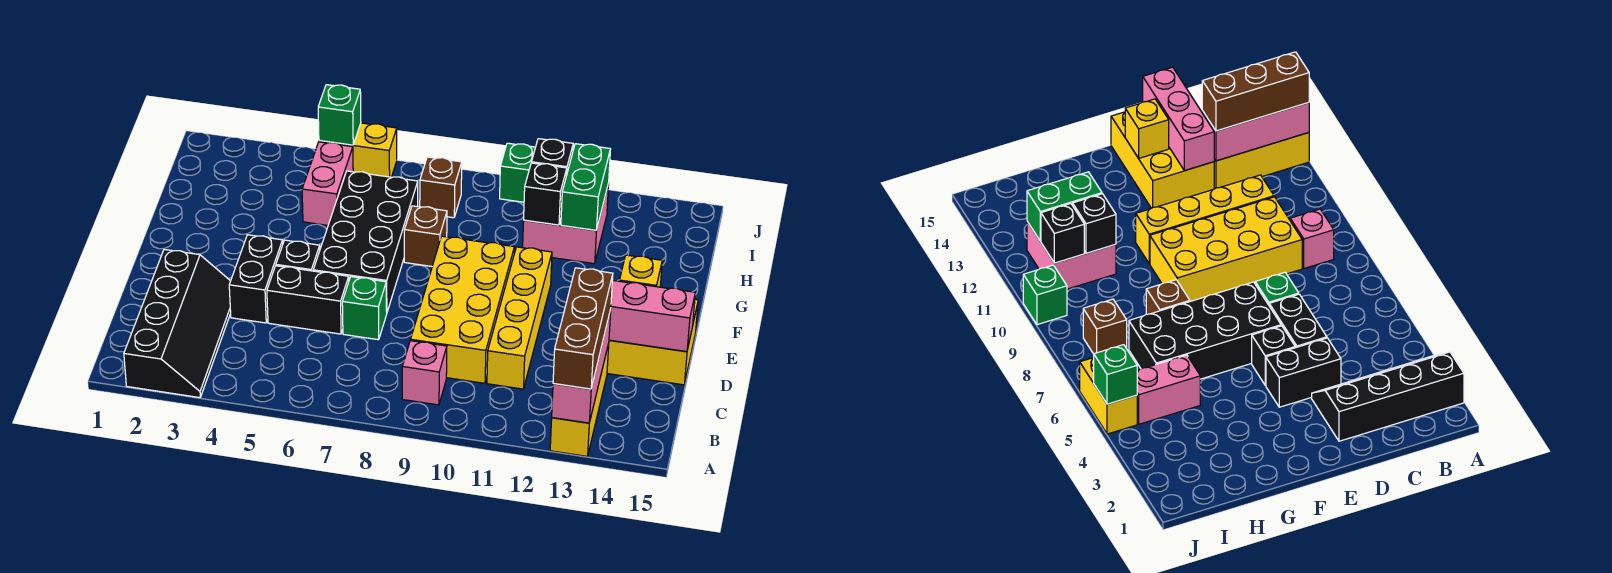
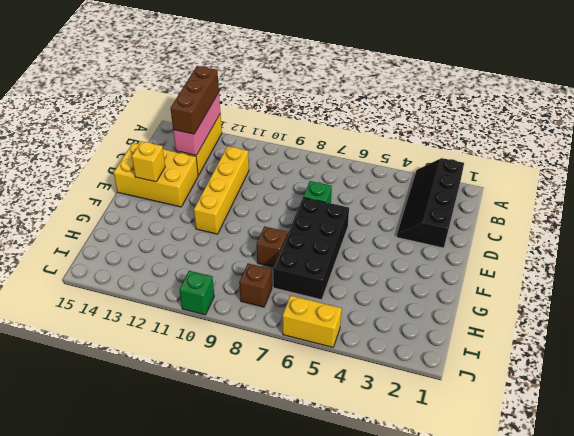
none -> pink 1x1 brick [402,341,447,405]
none -> yellow 2x4 brick [411,236,514,383]
none -> black 1x2 brick [229,235,283,323]

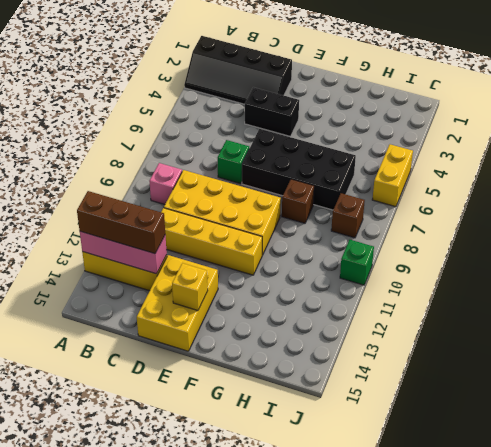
none -> black 1x2 brick [267,266,349,334]
none -> black 1x1 brick [276,240,320,271]
none -> pink 1x2 brick [302,142,353,225]

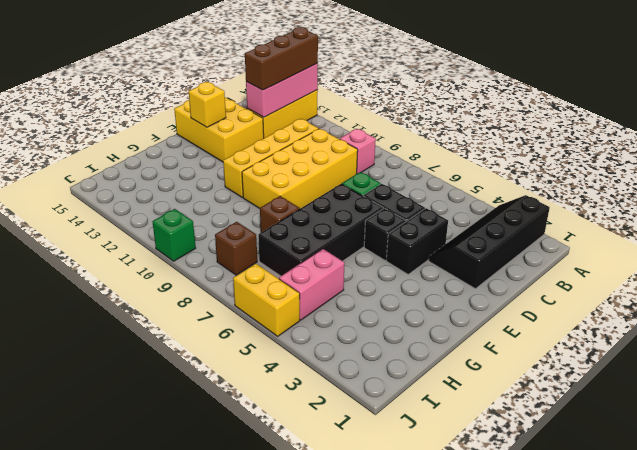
none -> pink 2x2 brick [523,183,609,264]
none -> pink 1x3 brick [609,280,695,352]
none -> black 1x1 brick [524,163,567,225]

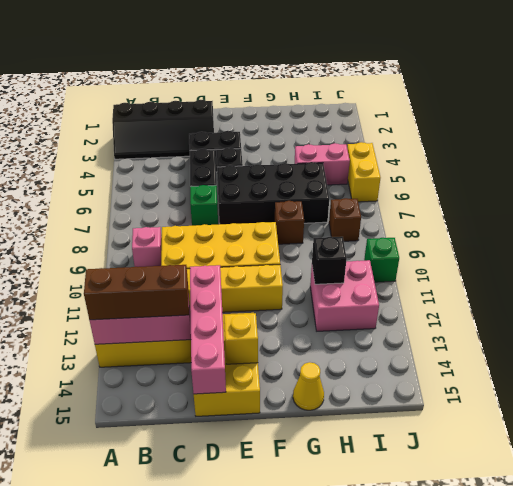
pink 1x4 brick [190,265,226,394] -> pink 1x3 brick [609,280,695,352]
yellow 1x1 cone [293,362,324,410] -> none
none -> green 1x2 brick [561,144,610,230]
none -> black 1x1 brick [532,139,573,176]
none -> green 1x1 brick [318,85,361,145]

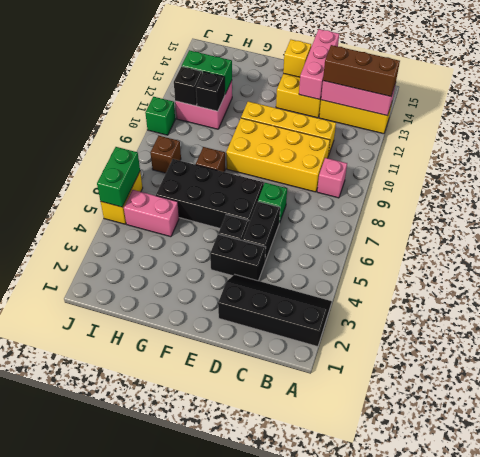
green 1x2 brick [97,147,140,207] -> green 1x1 brick [318,85,361,145]

